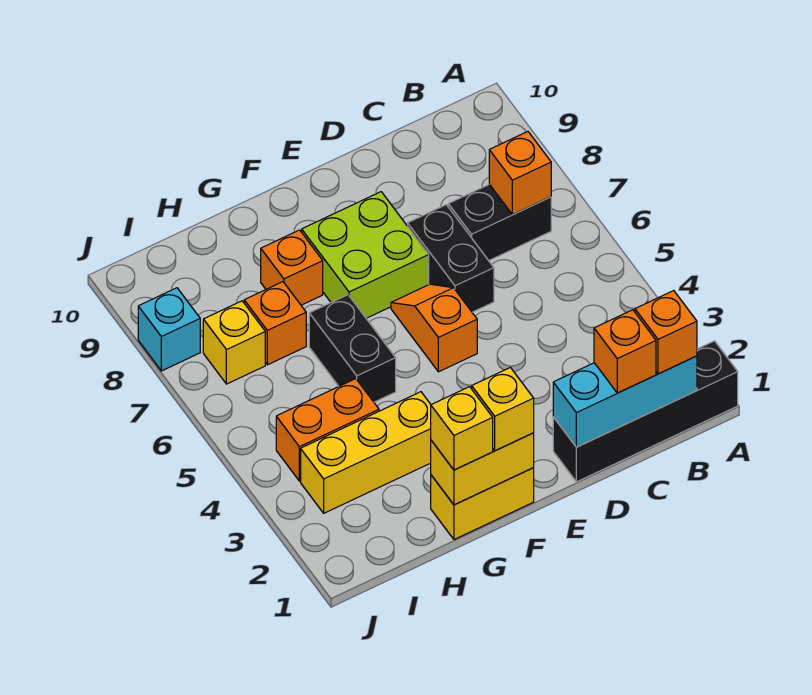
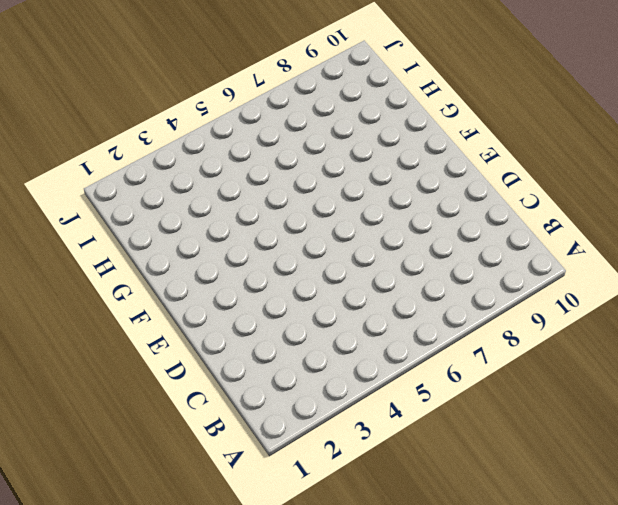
none -> black 1x4 brick [553,341,738,482]
none -> black 1x2 brick [448,184,551,261]
none -> black 1x2 brick [408,205,494,312]

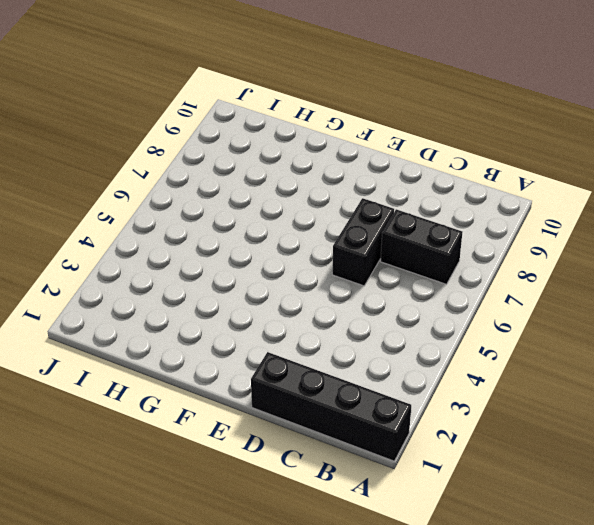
none -> orange 1x2 slope [391,284,477,372]
none -> lime 2x2 brick [302,192,429,318]
none -> yellow 1x2 brick [431,468,534,539]

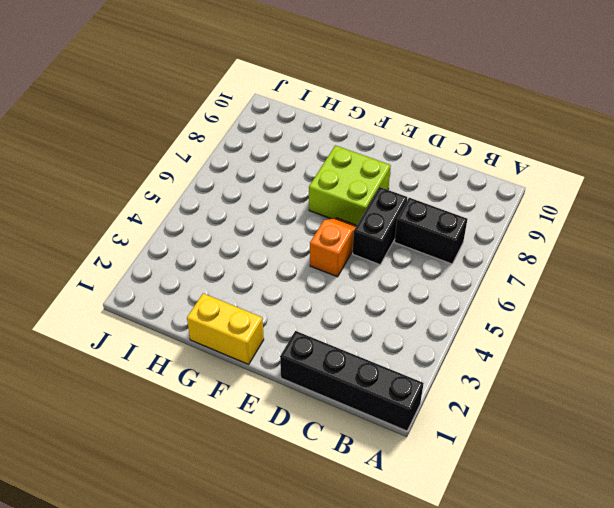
none -> yellow 1x3 brick [301,392,431,513]
none -> black 1x2 brick [309,295,396,402]
none -> orange 1x1 brick [261,230,323,305]

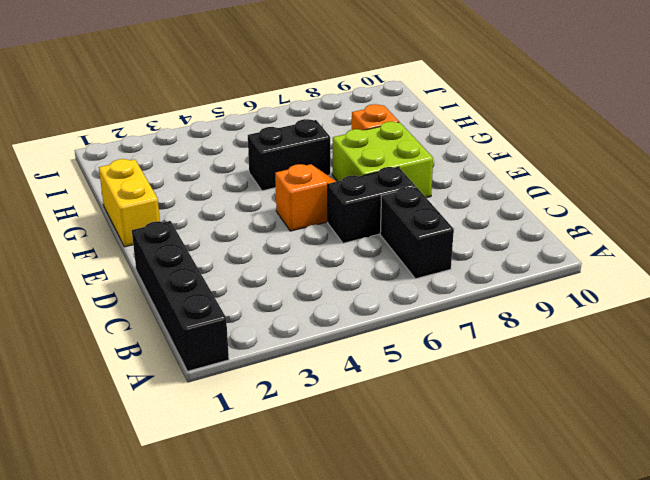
none -> yellow 1x3 brick [301,392,431,513]
none -> orange 1x2 brick [276,379,379,481]
none -> orange 1x1 brick [244,282,306,365]

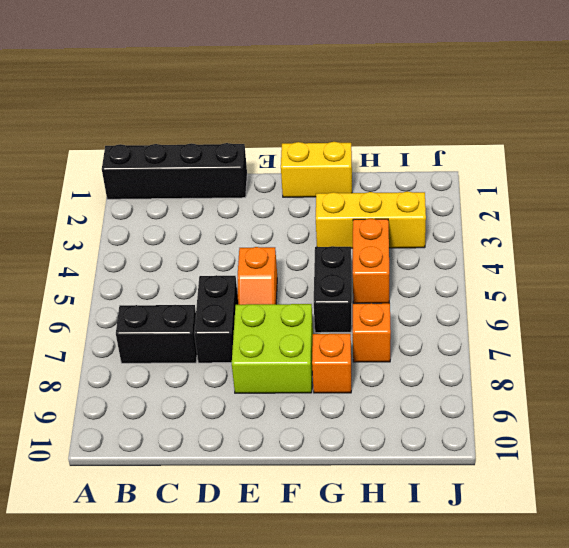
orange 1x2 brick [353,218,389,303] -> orange 1x2 brick turned to [276,379,379,481]
none -> yellow 1x1 brick [203,301,265,384]
none -> cyan 1x1 brick [138,288,200,371]
none -> cyan 1x3 brick [553,356,697,447]

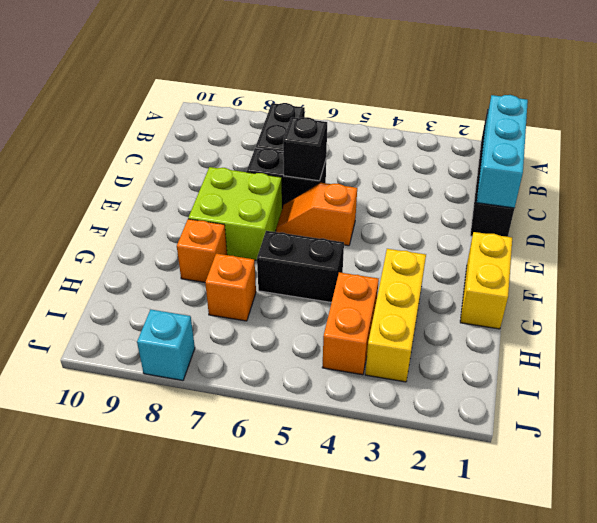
black 1x1 brick [283,117,327,181] -> none
none -> yellow 1x1 brick [203,301,265,384]
none -> orange 1x1 brick [489,132,551,215]
none -> yellow 1x2 brick [431,433,534,505]

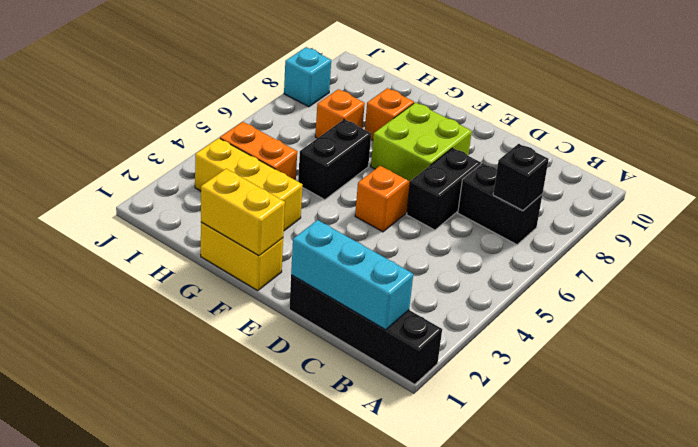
black 1x1 brick [493,144,549,210] -> orange 1x1 brick [489,132,551,215]
none -> yellow 1x1 brick [203,301,265,384]
none -> orange 1x1 brick [635,291,697,374]
none -> orange 1x1 brick [594,310,656,393]

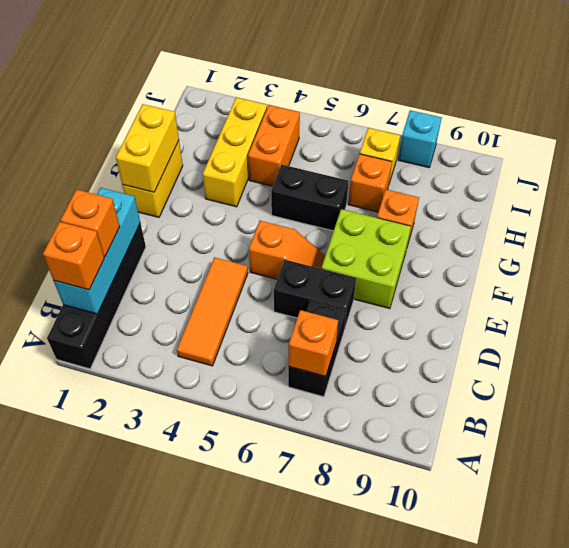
orange 1x3 tile [177,257,248,366] -> none
none -> yellow 1x1 brick [472,367,534,451]
none -> yellow 1x1 brick [431,387,493,470]

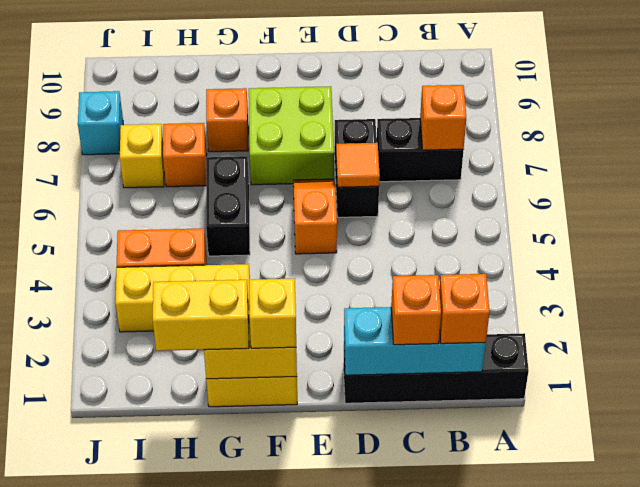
orange 1x1 tile [336,143,380,187] -> none
yellow 1x2 brick [153,280,249,351] -> yellow 1x1 brick [431,387,493,470]

